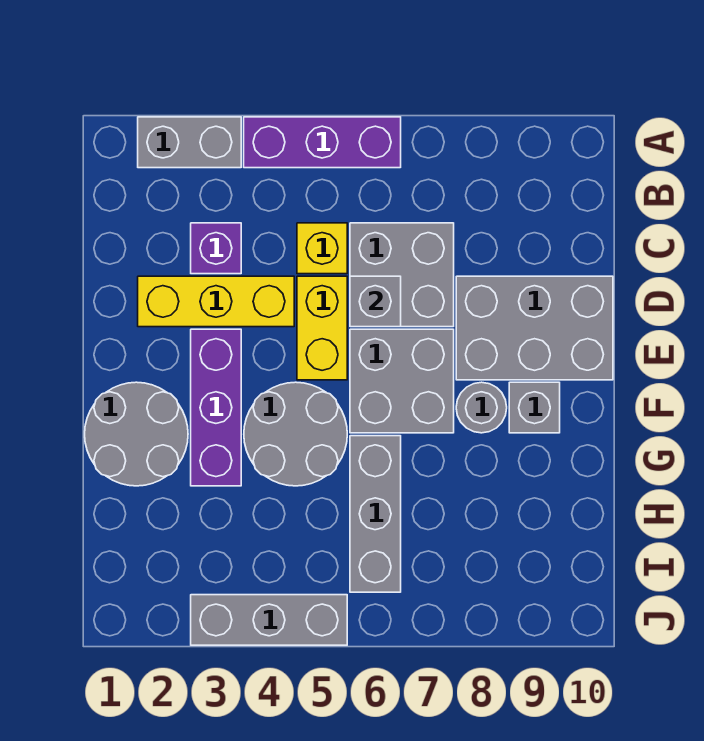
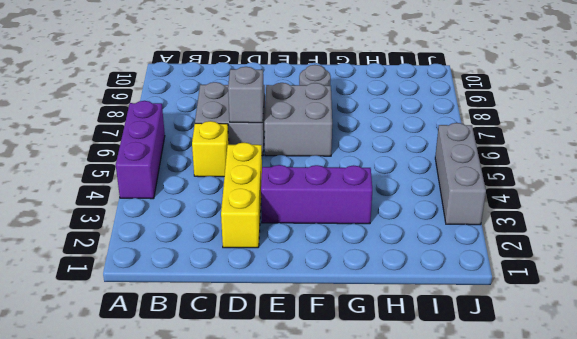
none -> grey 1x2 brick [138,117,241,168]
none -> purple 1x1 brick [191,223,241,274]
none -> yellow 1x2 brick [297,276,347,380]

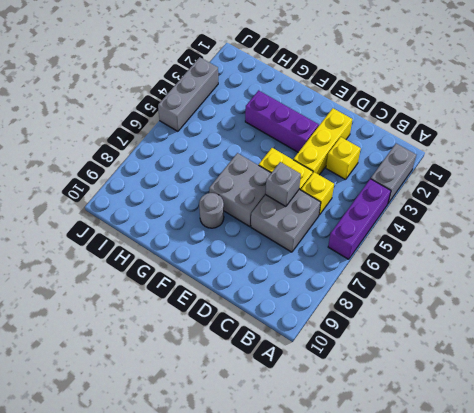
yellow 1x1 brick [326,137,361,180] -> purple 1x1 brick [191,223,241,274]
none -> grey 2x3 brick [456,276,613,380]
none -> grey 2x2 round brick [85,382,188,486]
none -> grey 2x2 round brick [244,382,347,486]

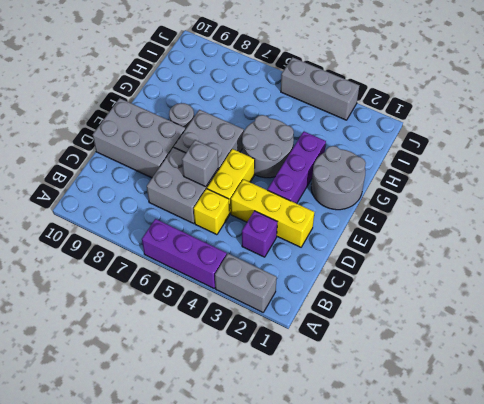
none -> grey 1x1 brick [509,382,560,433]
none -> grey 1x3 brick [350,436,401,592]

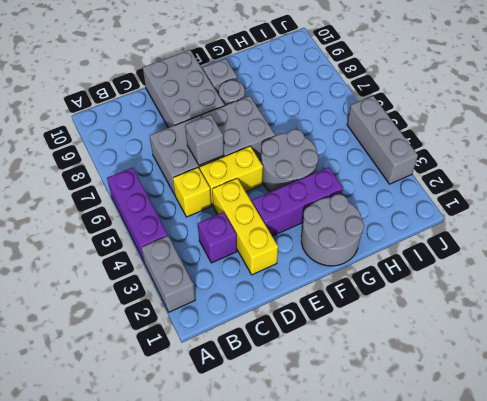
none -> grey 1x3 brick [350,436,401,592]

